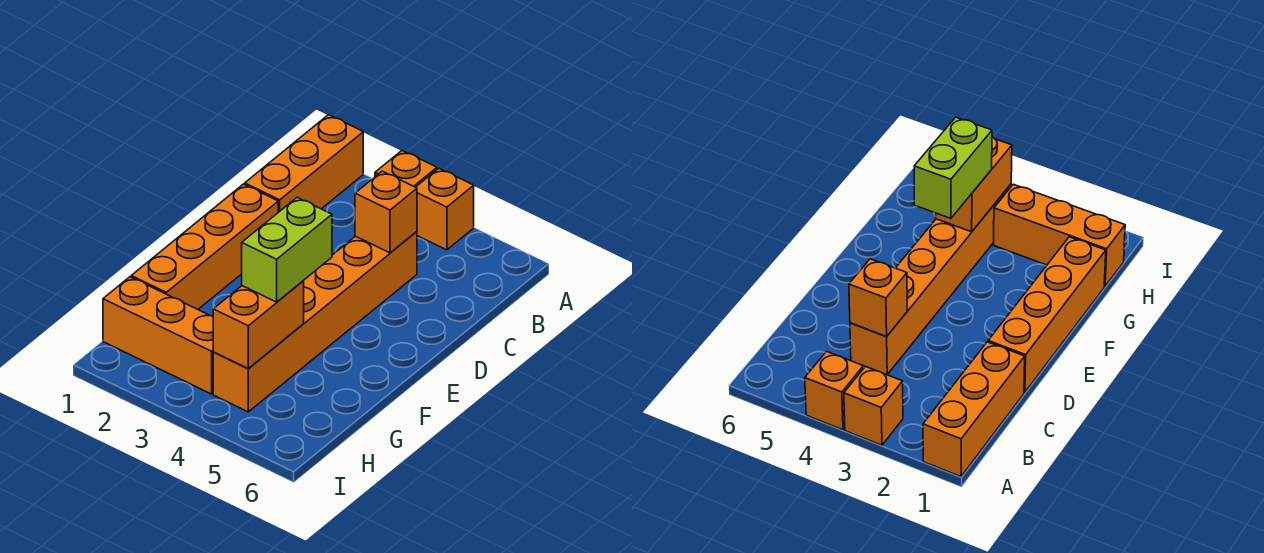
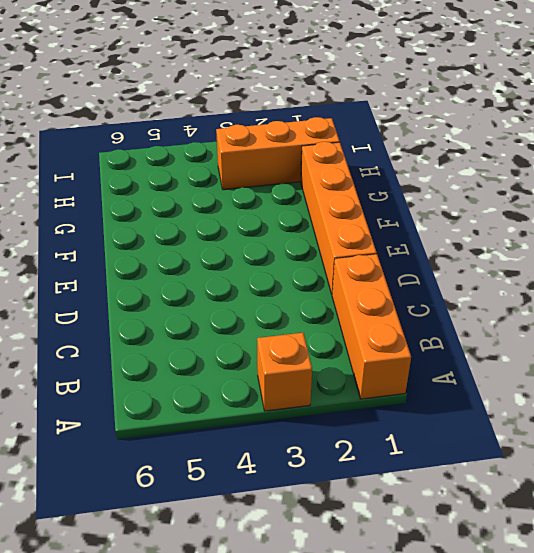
none -> orange 1x1 brick [416,168,474,250]
none -> orange 1x6 brick [213,232,417,412]

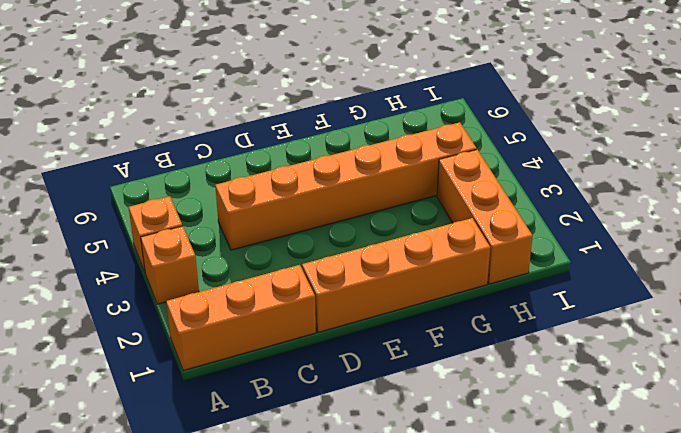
none -> orange 1x1 brick [355,171,417,253]
none -> orange 1x2 brick [213,281,304,369]

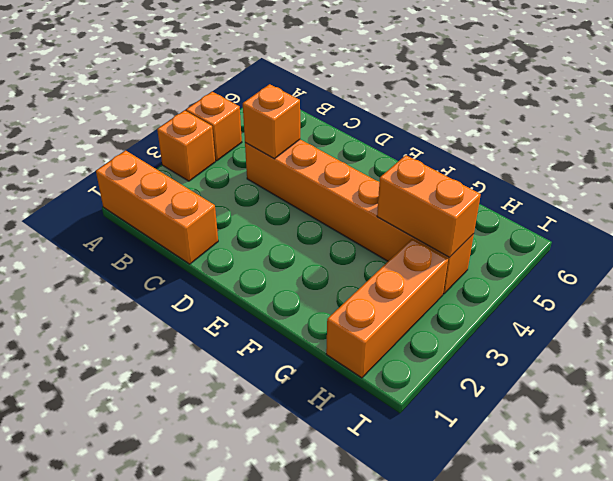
none -> orange 1x4 brick [131,184,278,309]
none -> lime 1x2 brick [242,197,332,302]

